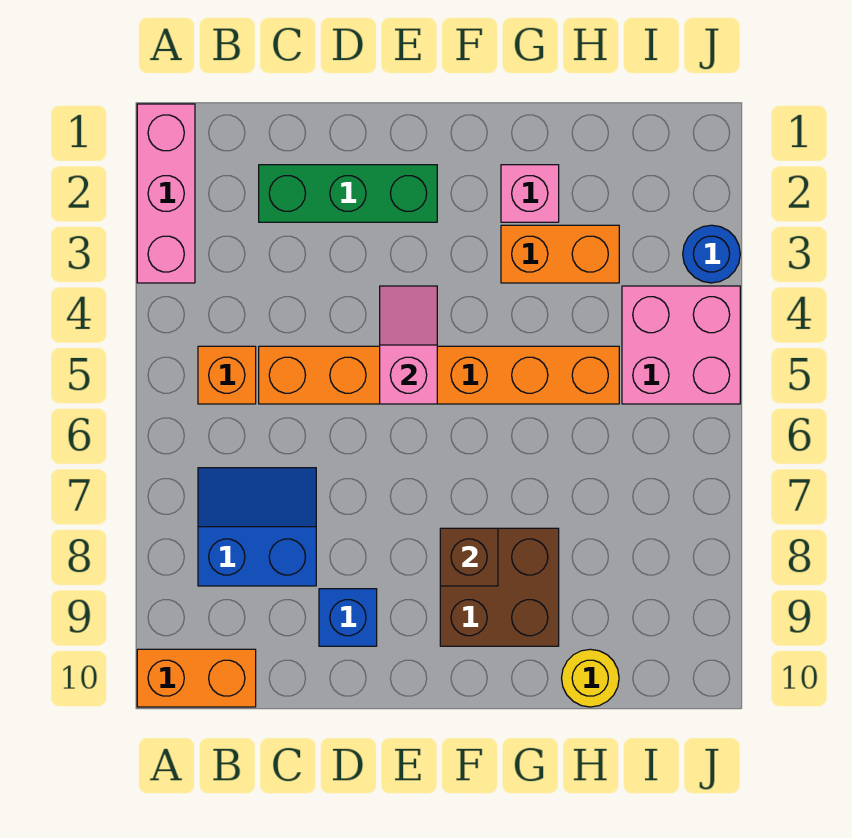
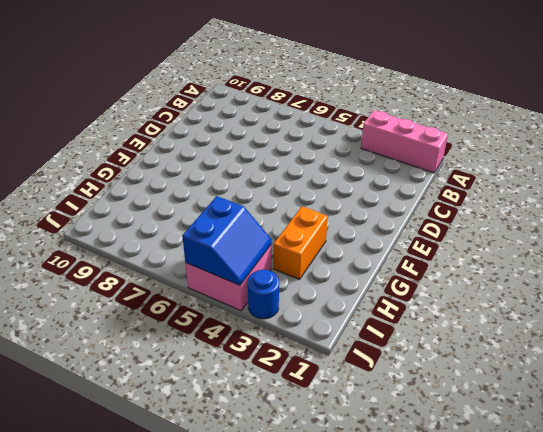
blue 2x2 slope [182,196,272,285] -> blue 2x2 slope moved to [198,468,316,586]
none -> orange 1x2 brick [137,649,256,707]
none -> orange 1x1 brick [198,346,256,404]
none -> green 1x3 brick [259,165,437,222]

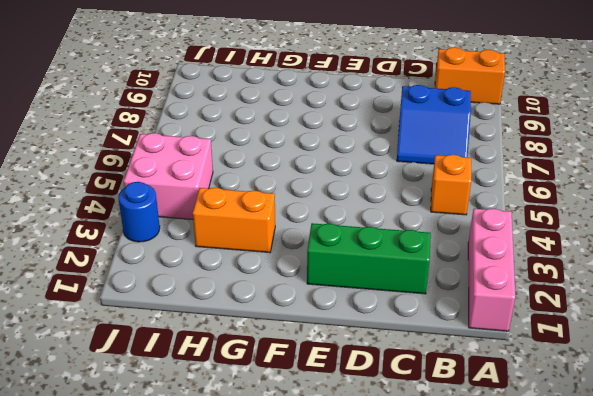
none -> orange 1x6 brick [259,346,619,404]
none -> blue 1x1 brick [319,589,377,646]
none -> brown 2x2 brick [440,528,559,646]

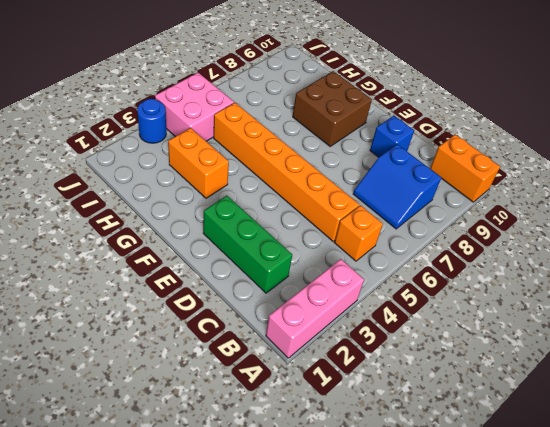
none -> pink 1x1 brick [501,165,559,222]
none -> yellow 1x1 round brick [562,649,619,707]
none -> pink 1x2 slope [380,286,437,404]

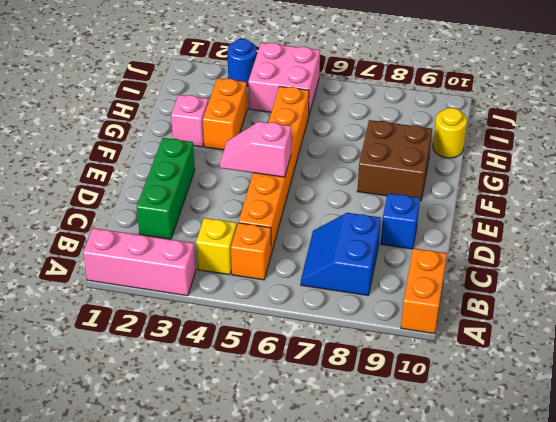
yellow 1x1 brick [196,218,237,275] -> none
none -> brown 1x1 brick [440,528,498,586]

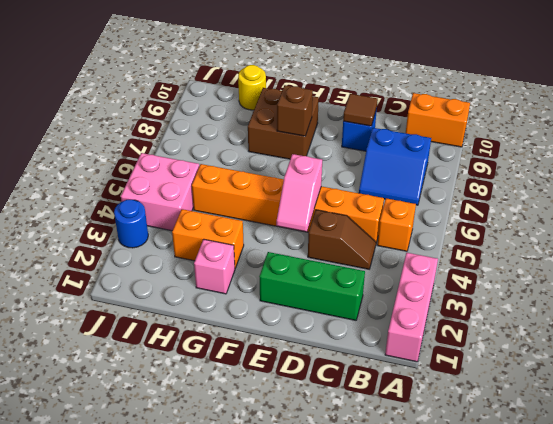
brown 1x2 slope [308,210,376,269] -> none
brown 1x1 tile [343,94,378,126] -> none

